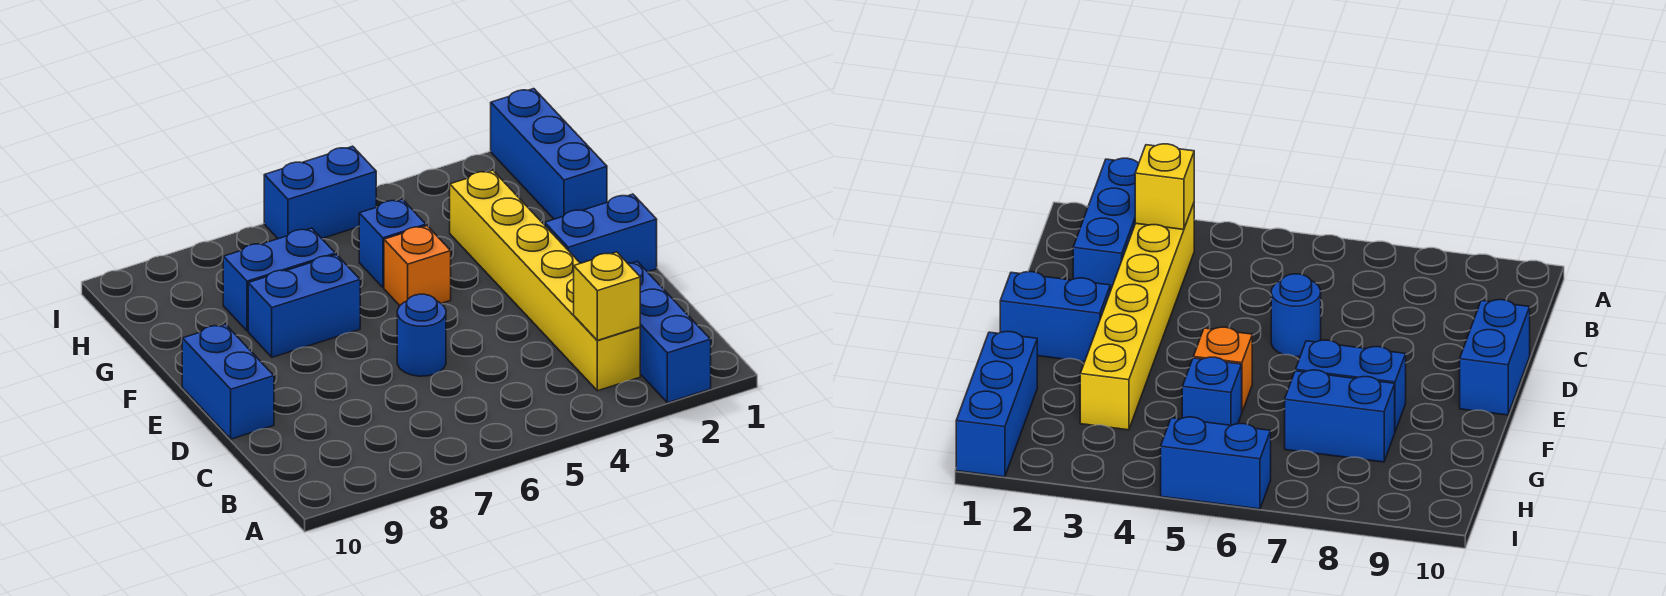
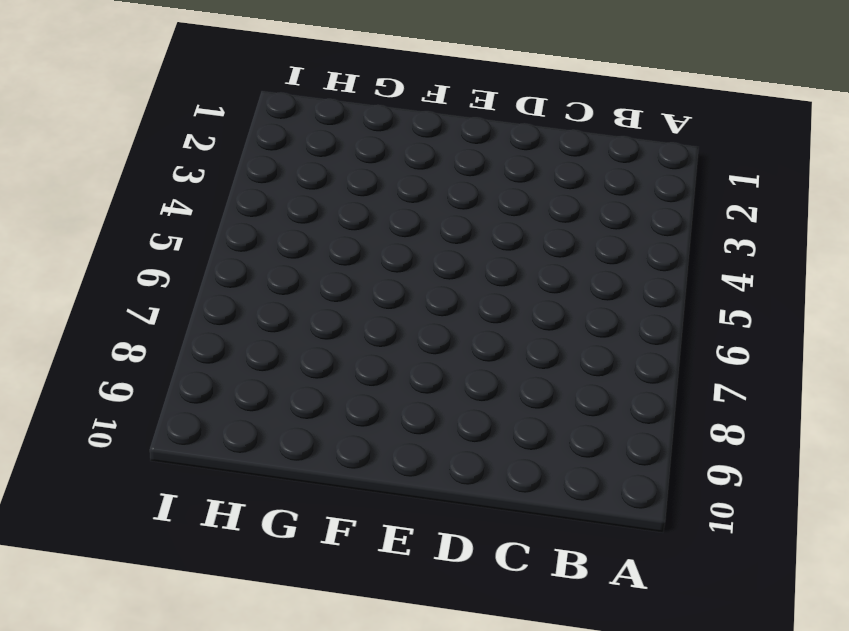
none -> blue 1x3 brick [628,262,711,403]
none -> yellow 1x6 brick [450,170,640,391]
none -> blue 1x1 round brick [397,294,446,376]

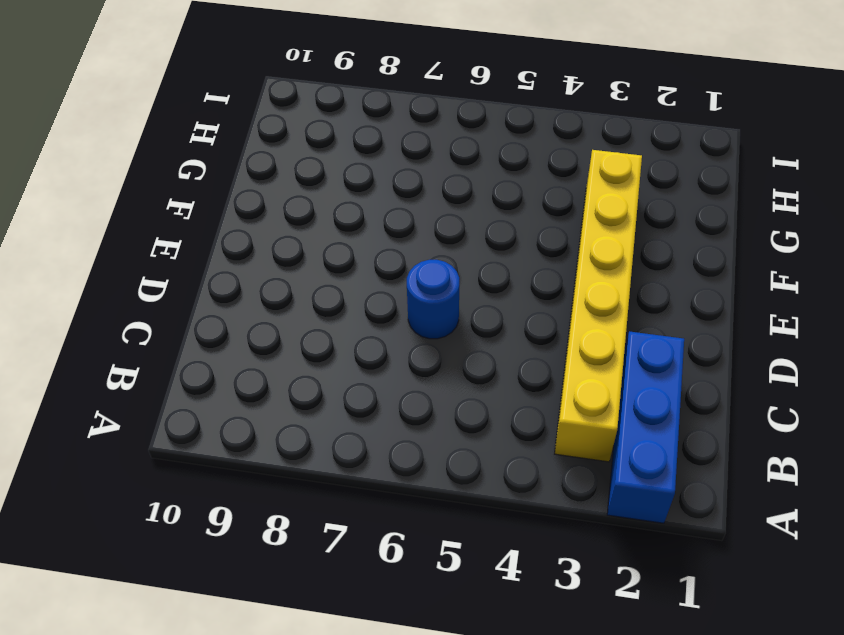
none -> blue 1x2 brick [182,324,274,439]
none -> blue 1x2 brick [545,194,657,272]
none -> orange 1x1 brick [384,226,451,306]

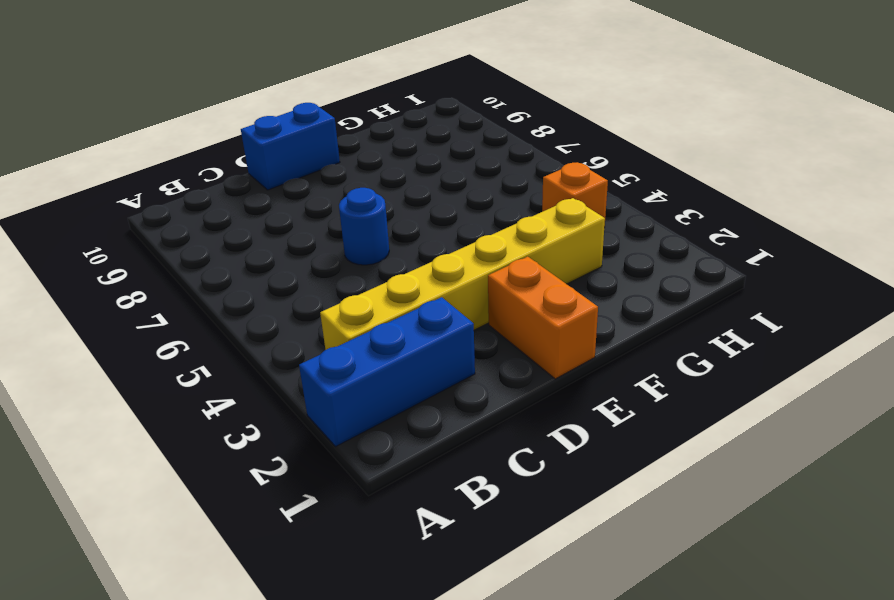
orange 1x2 brick [488,257,598,379] -> blue 1x2 brick [545,194,657,272]
orange 1x1 brick [542,163,608,228] -> orange 1x1 brick moved to [384,226,451,306]
none -> blue 1x2 brick [248,255,360,357]
none -> blue 1x3 brick [491,89,607,219]
none -> blue 1x1 brick [359,199,426,288]

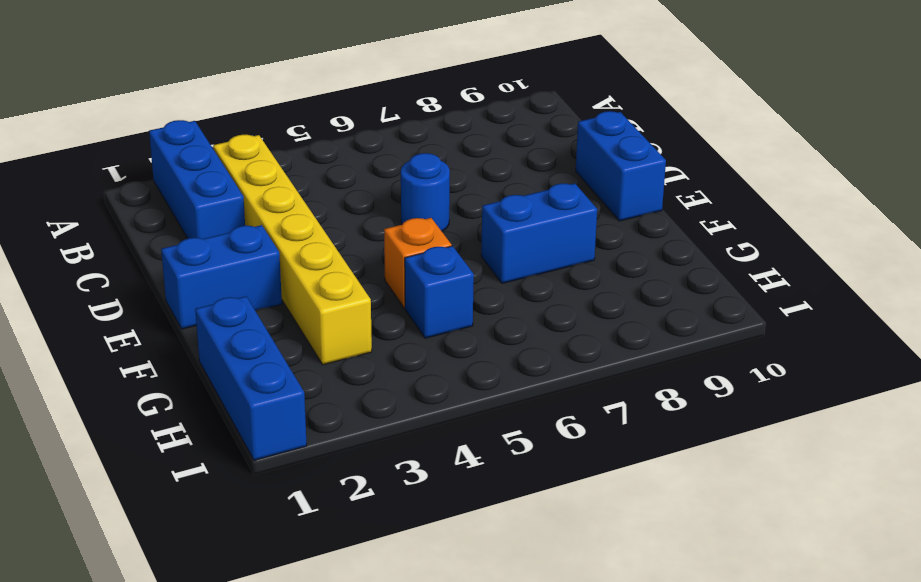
none -> blue 1x2 brick [223,228,335,331]
none -> blue 1x2 brick [264,146,376,239]
none -> yellow 1x1 brick [574,252,640,340]

